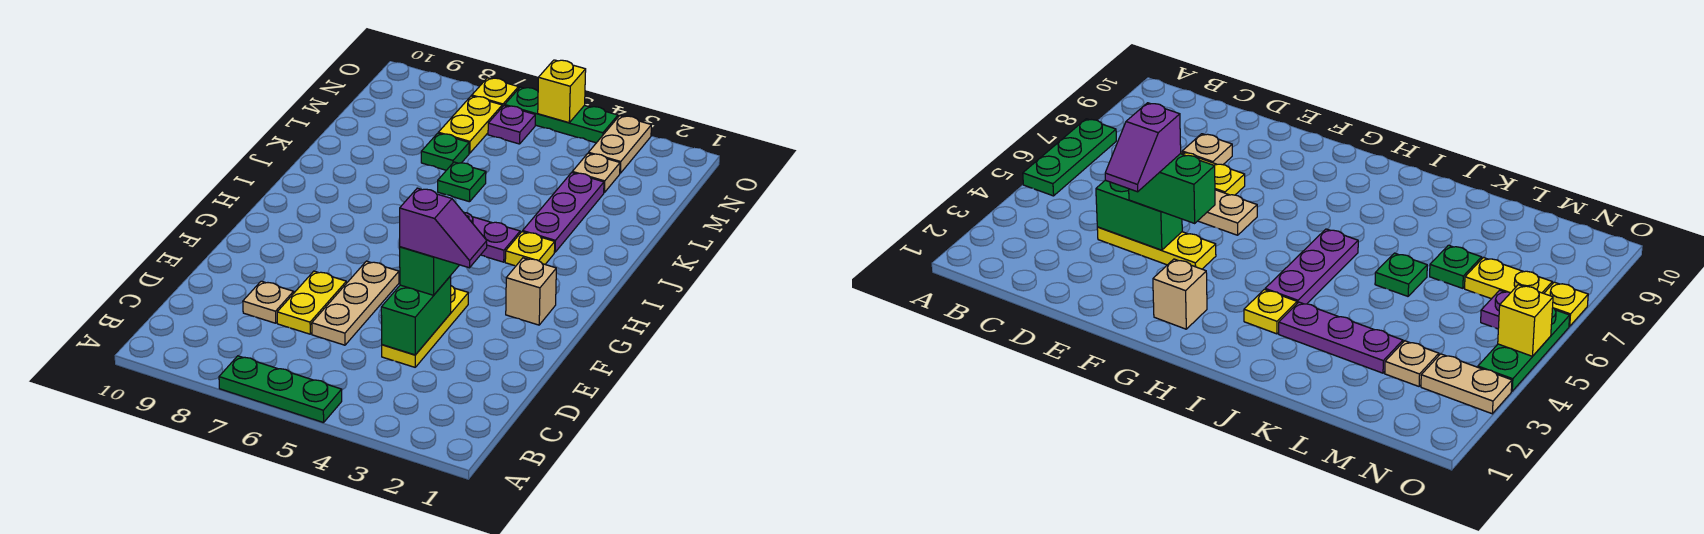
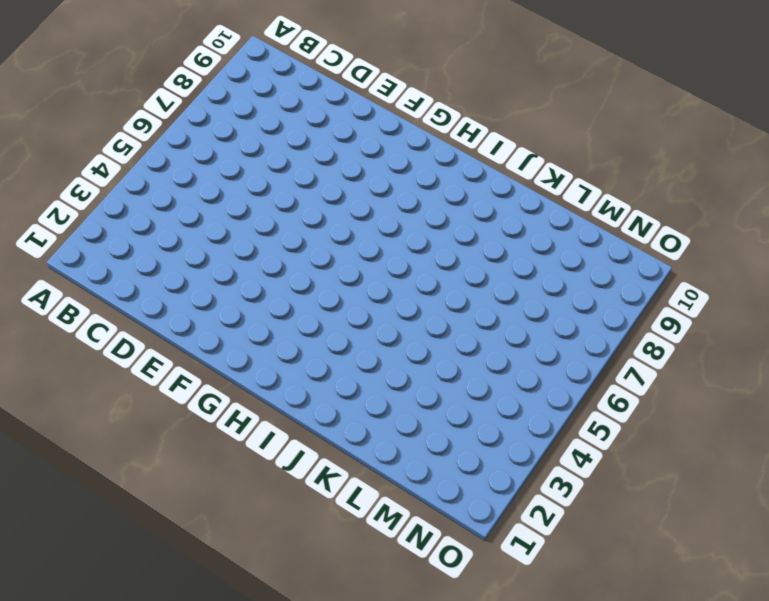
none -> green 1x3 plate [219,356,342,423]
none -> yellow 1x3 plate [382,286,468,367]
none -> tan 1x3 plate [312,261,399,345]

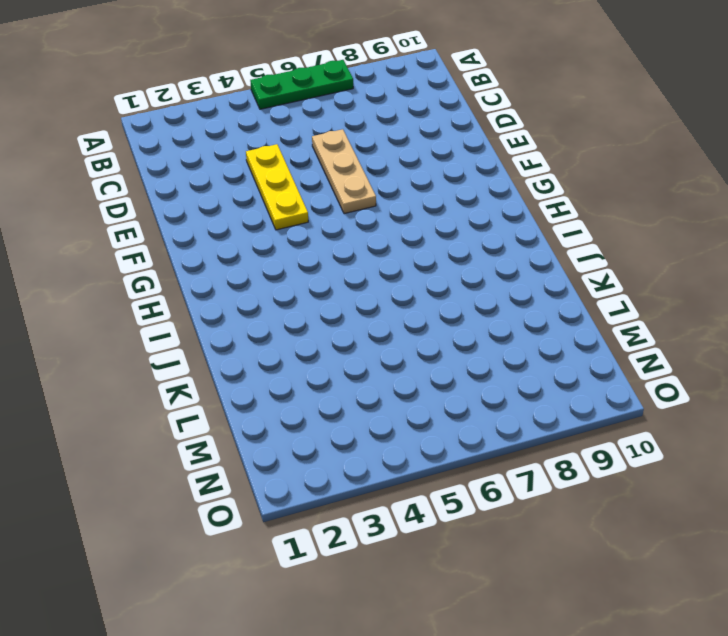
none -> yellow 1x2 plate [277,271,346,334]
none -> tan 1x1 plate [243,281,294,323]
none -> tan 1x1 brick [506,258,556,325]

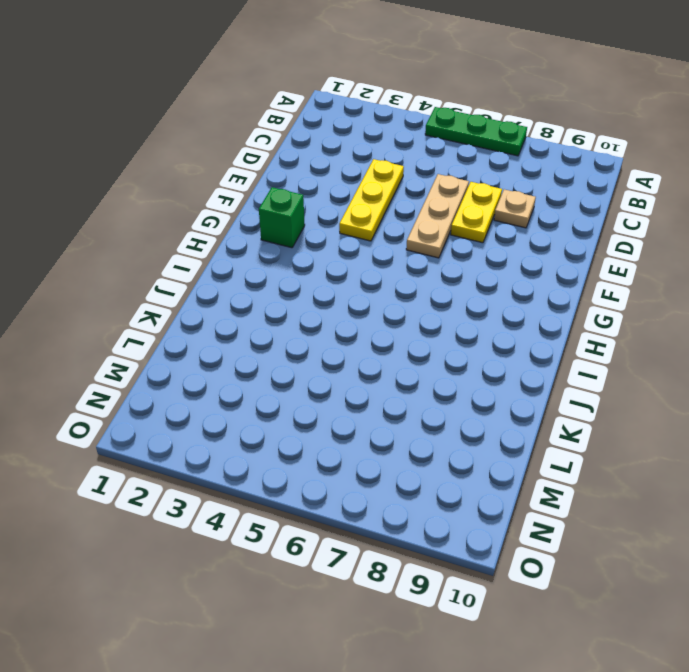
green 1x1 brick [259,187,305,248] -> tan 1x1 brick [506,258,556,325]
none -> yellow 1x1 plate [505,232,555,266]
none -> purple 1x3 plate [464,213,520,262]
none -> purple 1x3 plate [523,173,604,252]

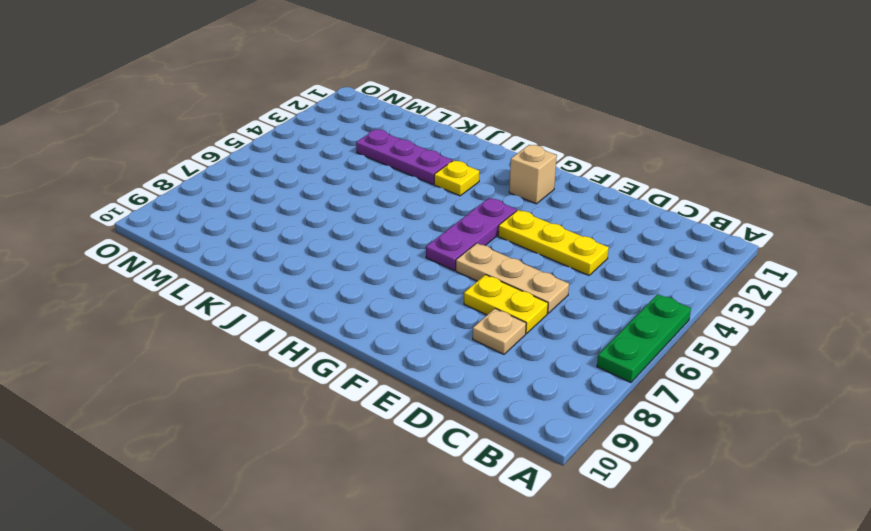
purple 1x3 plate [426,198,517,270] -> purple 1x3 plate moved to [464,213,520,262]
none -> green 1x1 plate [438,162,486,202]
none -> green 1x1 plate [421,133,469,170]
none -> tan 1x1 plate [572,153,620,192]

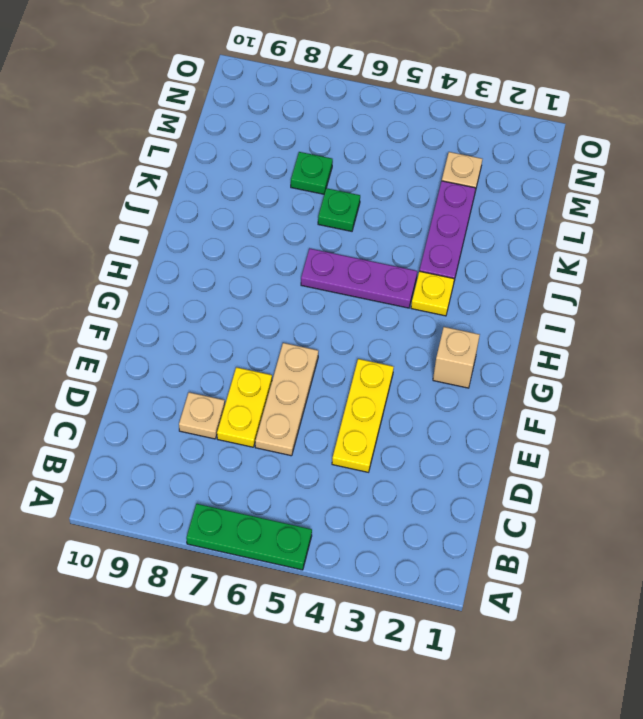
none -> yellow 1x2 plate [438,96,502,153]
none -> tan 1x2 plate [589,116,651,173]
none -> purple 1x1 plate [488,105,535,144]

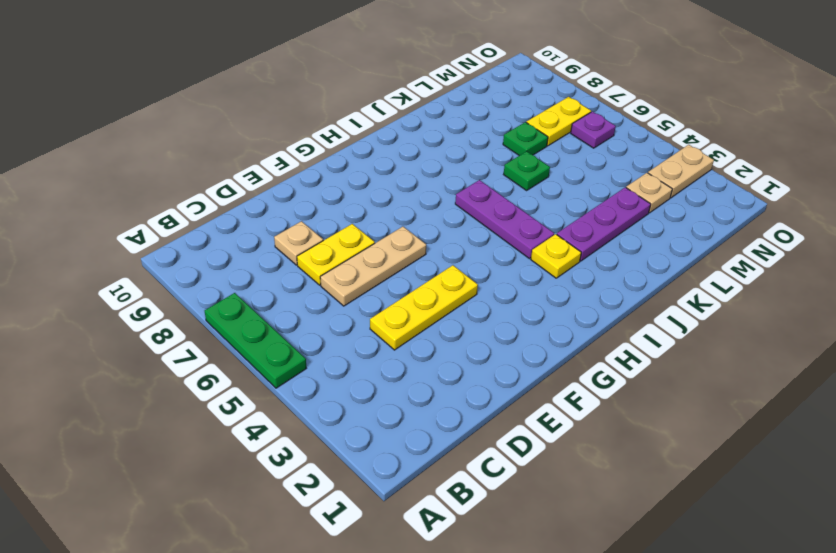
none -> tan 1x1 brick [506,258,556,325]
none -> green 1x3 plate [505,87,618,143]
none -> yellow 1x1 plate [472,78,519,107]

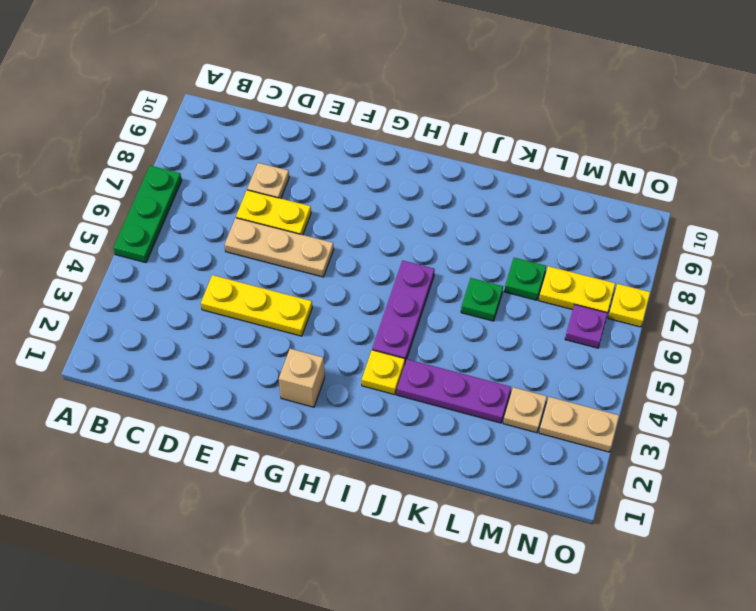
none -> green 1x3 plate [505,87,618,143]
none -> green 1x2 brick [381,276,451,355]
none -> yellow 1x1 brick [538,60,586,123]

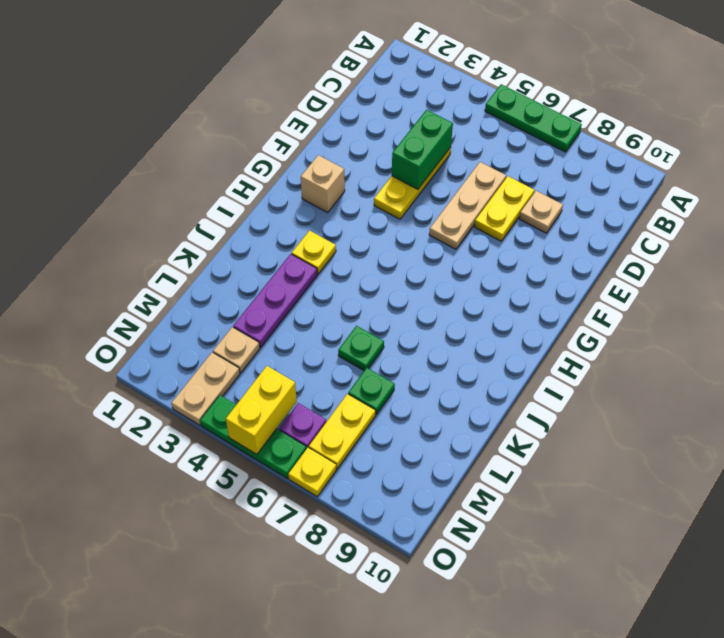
yellow 1x2 brick [226,366,297,454] -> yellow 1x1 brick [538,60,586,123]
none -> purple 1x3 plate [464,213,520,262]
none -> green 1x2 brick [400,216,469,295]
none -> purple 1x2 slope [400,188,487,268]

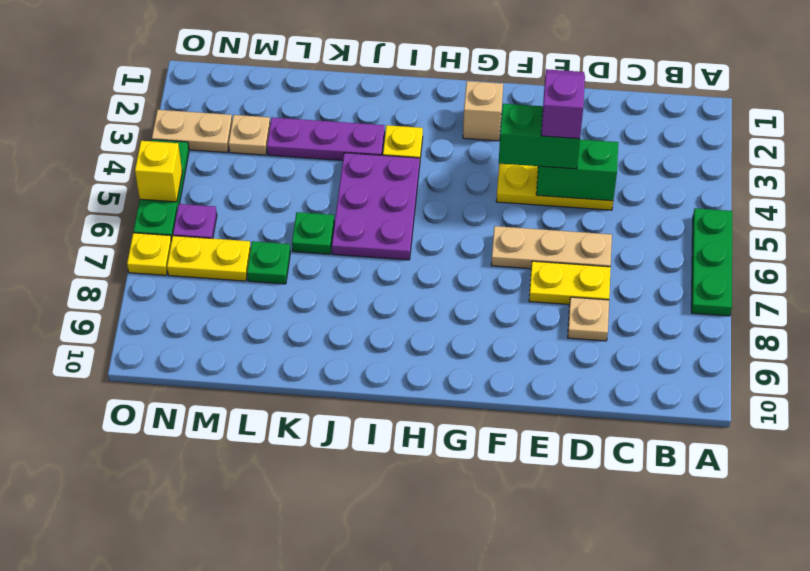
purple 2x3 plate [332,153,420,260] -> purple 1x3 plate [464,213,520,262]

